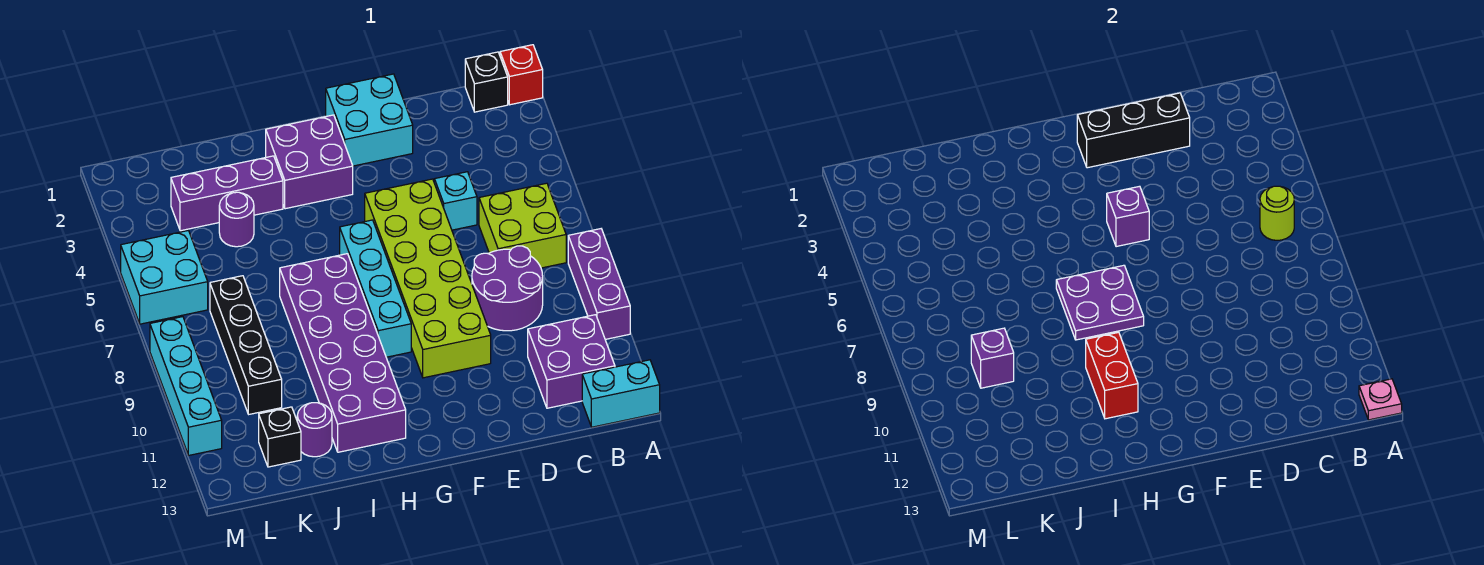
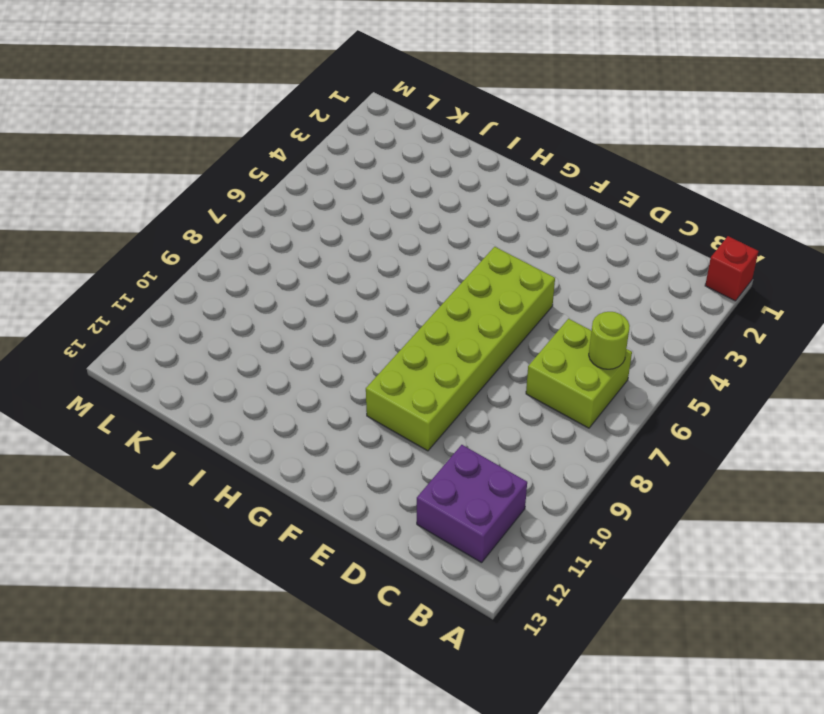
none -> purple 1x3 brick [568,229,630,339]
none -> cyan 1x2 brick [582,360,660,427]
none -> black 1x1 brick [465,52,508,112]

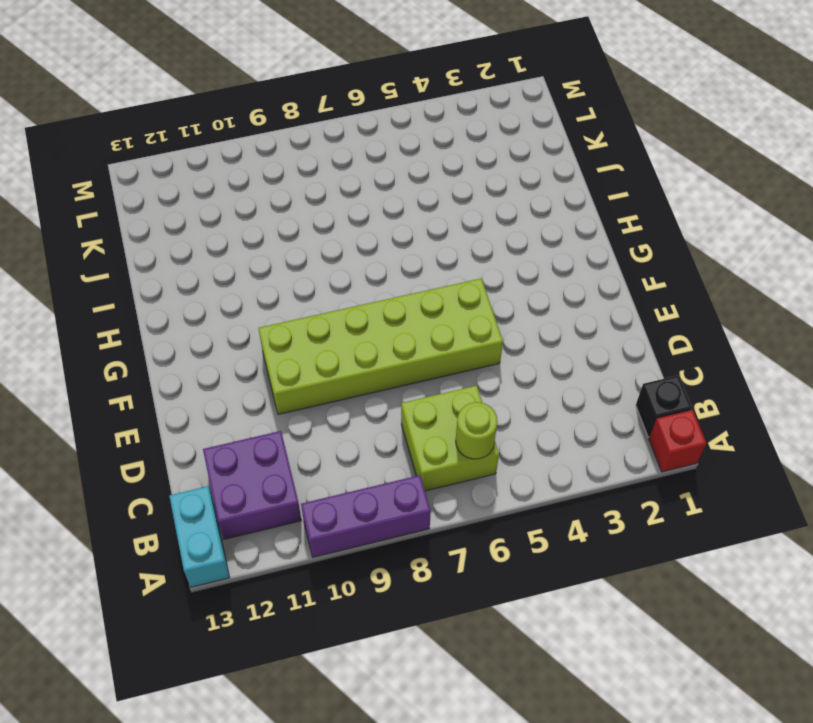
none -> purple 2x2 round brick [472,246,543,331]
none -> cyan 1x1 brick [434,172,477,230]
none -> cyan 2x2 brick [326,74,413,166]

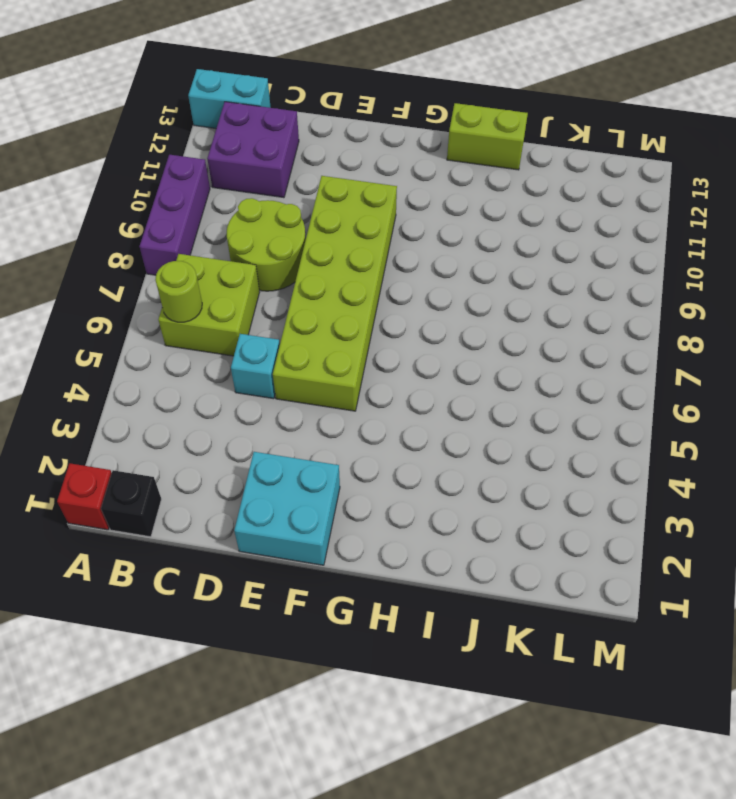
lime 2x2 round brick [227,198,306,291] -> purple 2x2 round brick [472,246,543,331]
lime 1x2 brick [447,103,528,170] -> none
none -> purple 2x2 brick [266,115,353,209]
none -> cyan 1x4 brick [340,220,411,357]
none -> purple 2x6 brick [280,254,406,452]

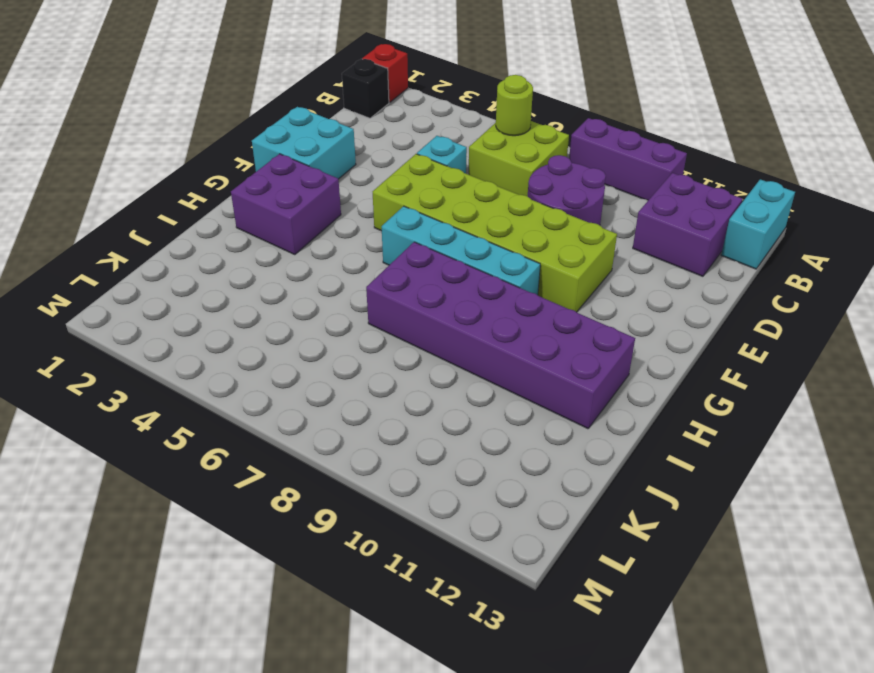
none -> purple 1x3 brick [171,156,283,231]
none -> purple 1x1 round brick [219,192,254,247]
none -> purple 1x1 round brick [297,403,332,457]

